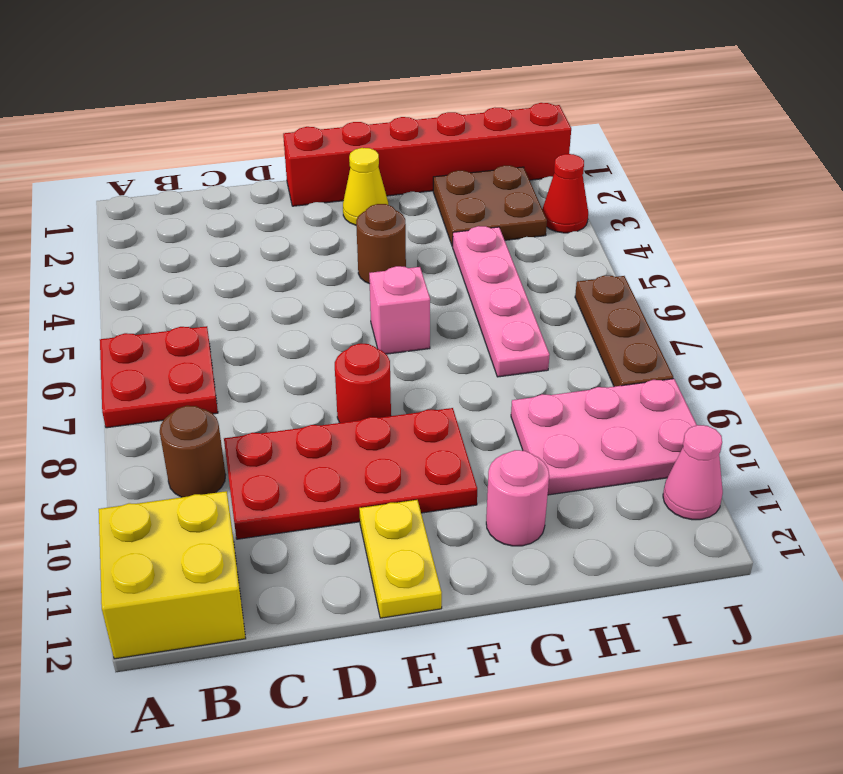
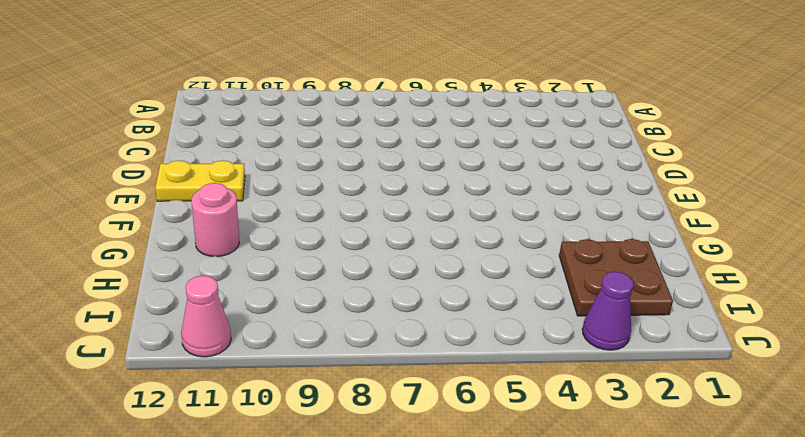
purple 1x1 cone [582,272,633,350] -> red 1x1 cone [542,154,588,233]
none -> red 2x2 plate [100,326,218,428]
none -> yellow 2x2 brick [99,491,246,659]
none -> brown 1x1 round brick [160,406,226,497]

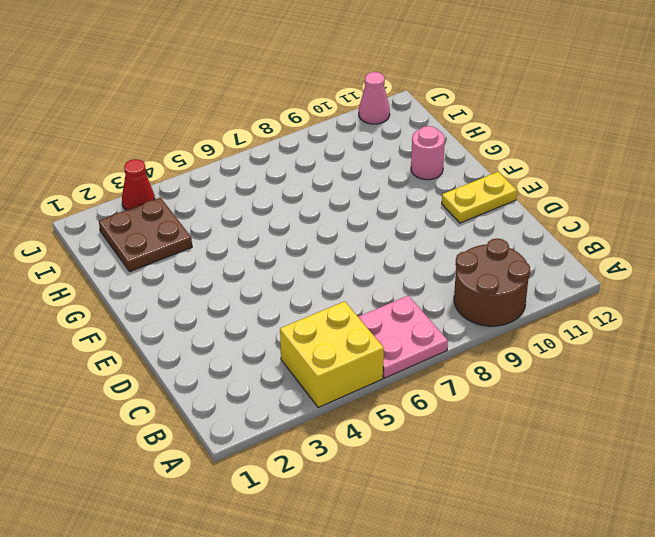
yellow 2x2 brick [280,301,384,408] -> yellow 2x2 brick moved to [99,491,246,659]
pink 2x2 plate [359,296,448,378] -> red 2x2 plate [100,326,218,428]
brown 2x2 round brick [454,238,530,326] -> brown 1x1 round brick [160,406,226,497]
none -> red 2x4 plate [224,408,477,539]
none -> red 1x6 brick [283,103,571,206]
none -> red 1x1 round brick [335,344,391,423]

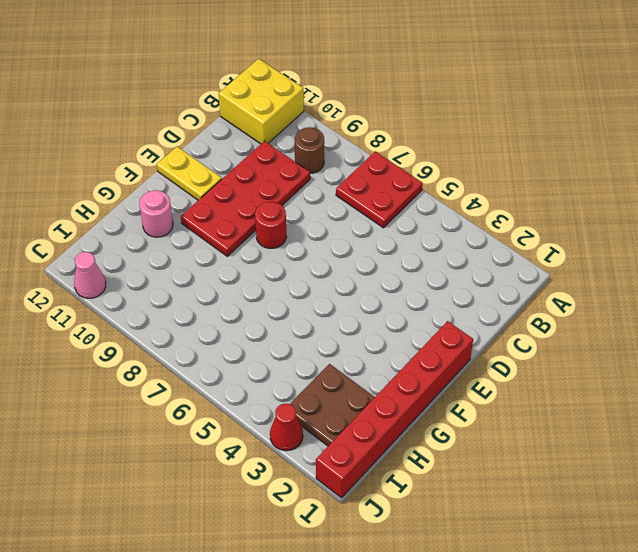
none -> yellow 1x1 cone [343,148,388,225]
none -> brown 1x1 round brick [356,204,406,284]
none -> pink 1x1 brick [369,266,430,354]

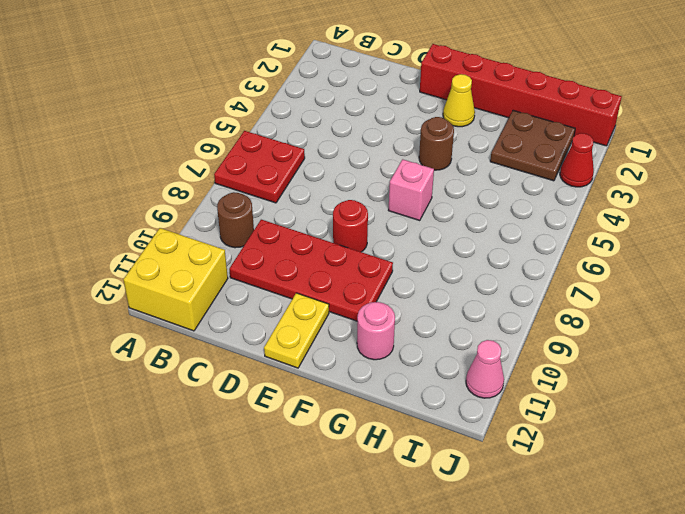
none -> pink 1x4 plate [453,226,550,377]
none -> pink 2x3 plate [511,379,697,495]
none -> brown 1x3 plate [575,275,673,387]

